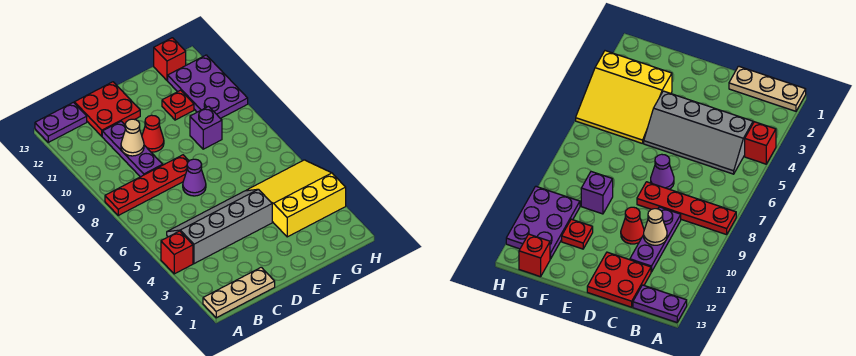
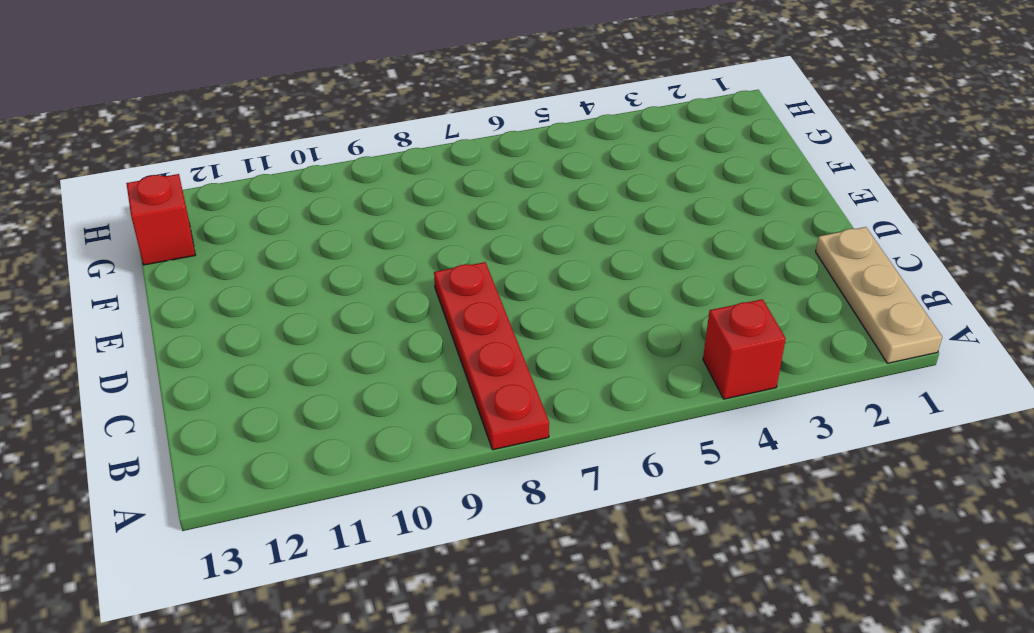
none -> purple 1x2 plate [35,102,87,142]
none -> grey 2x4 slope [167,189,272,264]
none -> purple 1x3 plate [102,121,163,177]

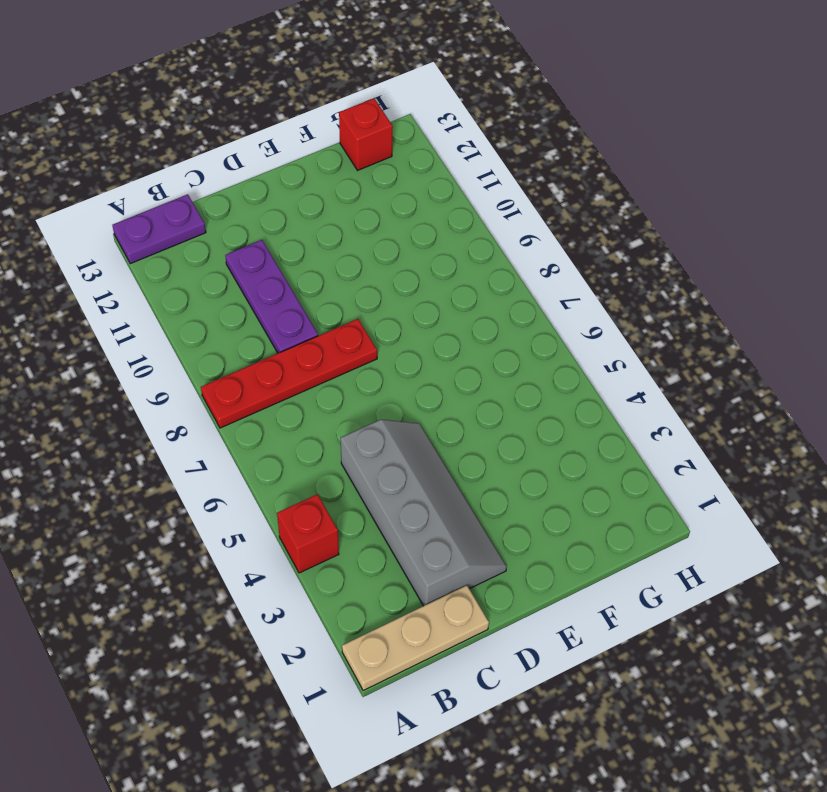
grey 2x4 slope [341,420,507,606] -> grey 2x4 slope turned to [167,189,272,264]
none -> red 2x2 plate [74,82,140,136]
none -> purple 1x1 cone [183,159,206,196]
none -> red 1x1 cone [142,115,164,152]

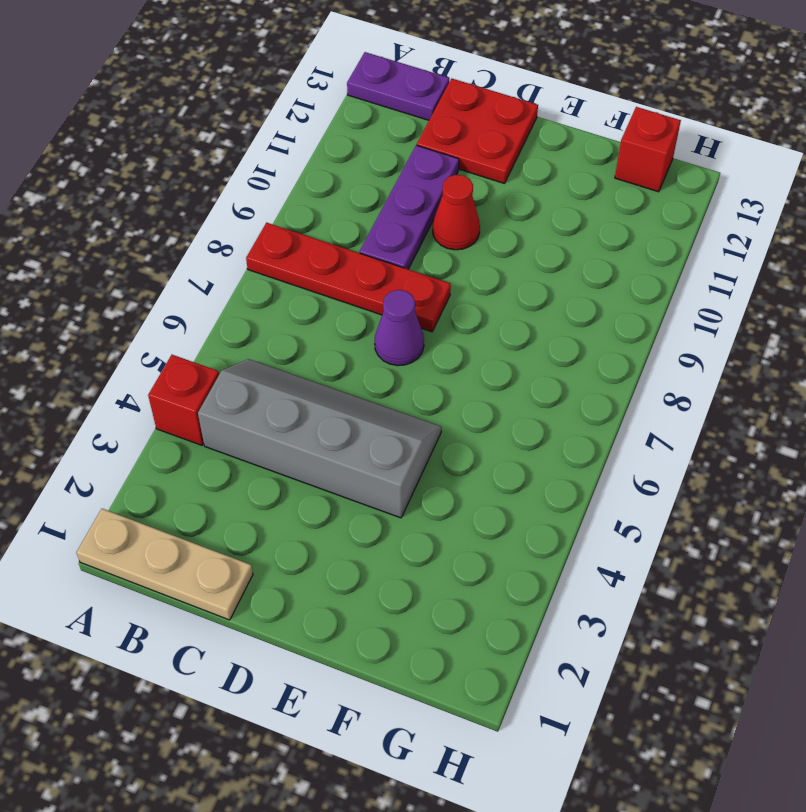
none -> yellow 3x3 slope [246,160,346,237]
none -> purple 1x1 brick [190,106,222,149]
none -> red 1x1 plate [162,90,194,120]

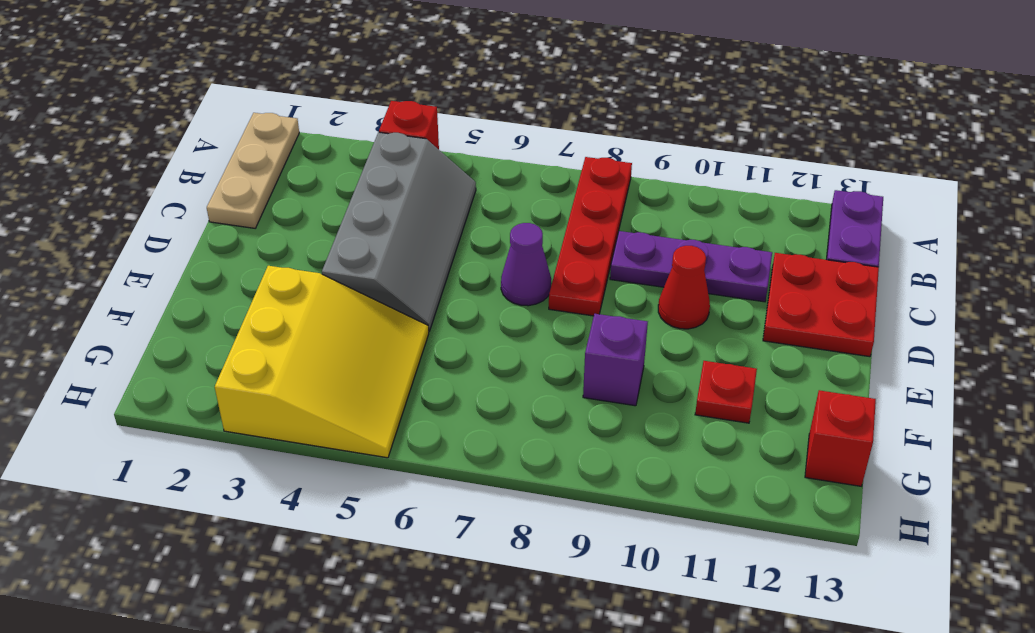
none -> purple 2x3 plate [168,55,248,119]
none -> tan 1x1 cone [121,119,144,156]

